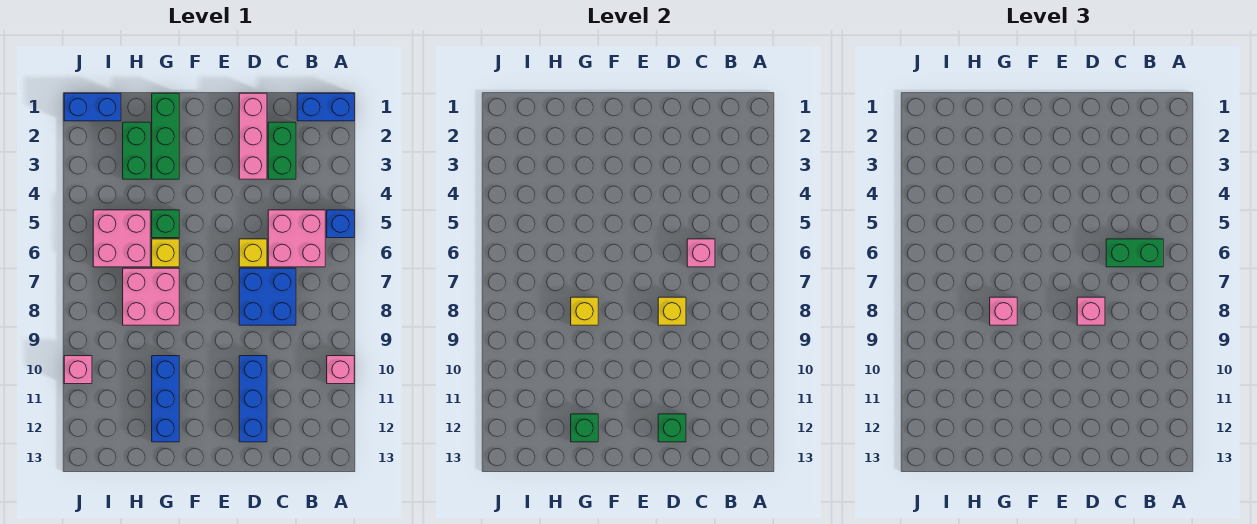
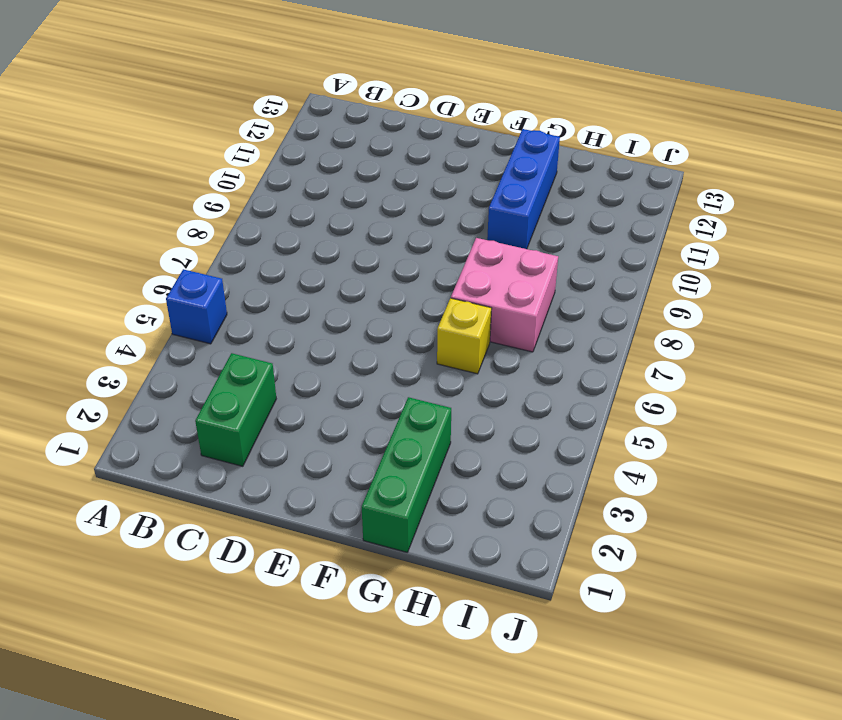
none -> blue 1x2 brick [297,93,354,121]
none -> pink 1x1 brick [327,356,354,384]
none -> pink 2x2 brick [268,210,325,267]

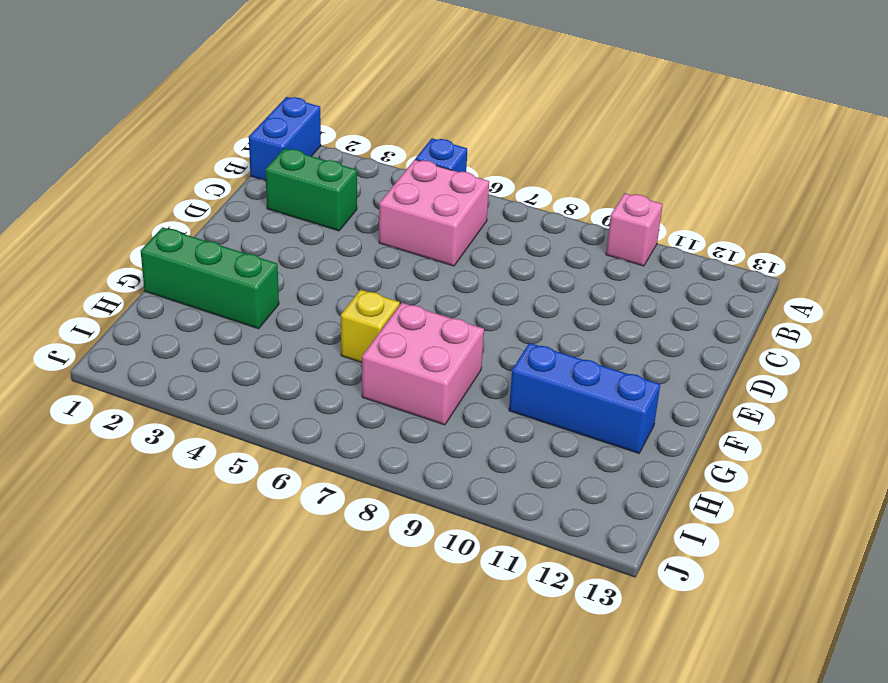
none -> blue 2x2 brick [239,268,296,325]
none -> pink 1x3 brick [239,93,267,179]
none -> yellow 1x1 brick [239,239,267,267]

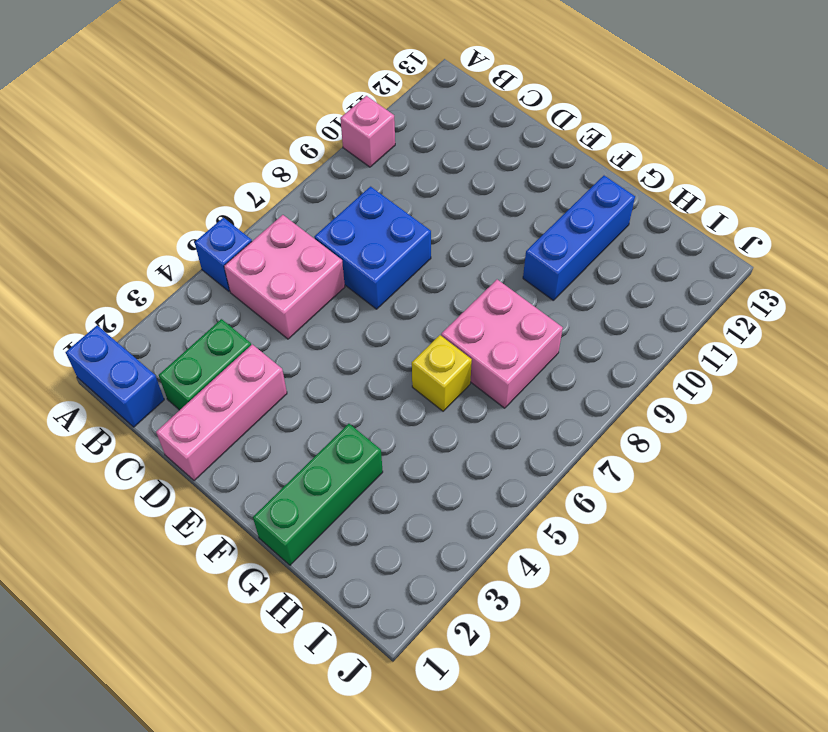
none -> yellow 1x1 brick [239,239,267,267]
none -> blue 1x3 brick [239,356,267,442]
none -> green 1x1 brick [152,210,179,238]

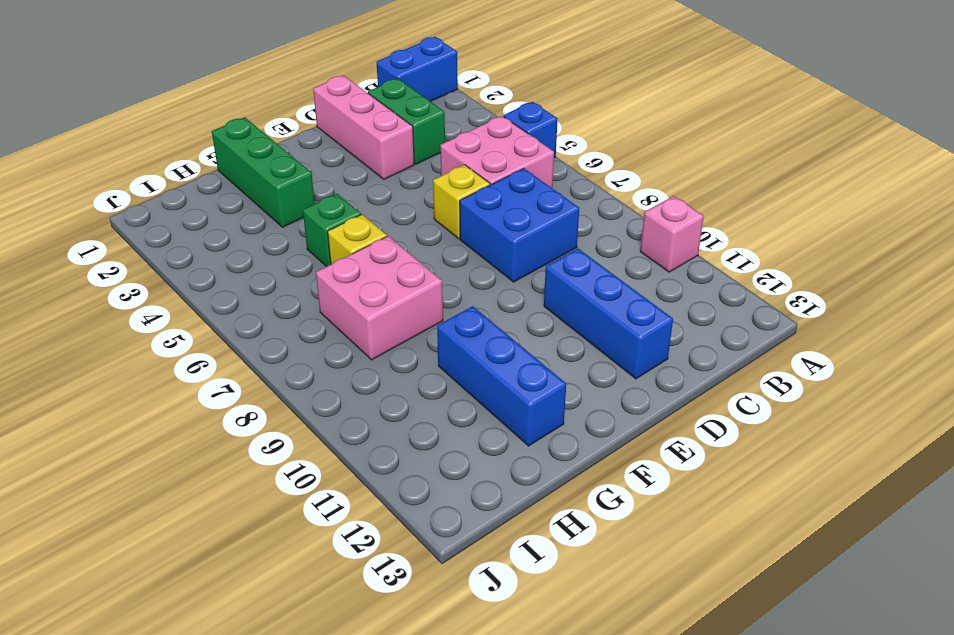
none -> green 1x2 brick [123,122,150,179]
none -> pink 2x2 brick [93,210,150,267]
none -> blue 1x2 brick [64,93,121,121]

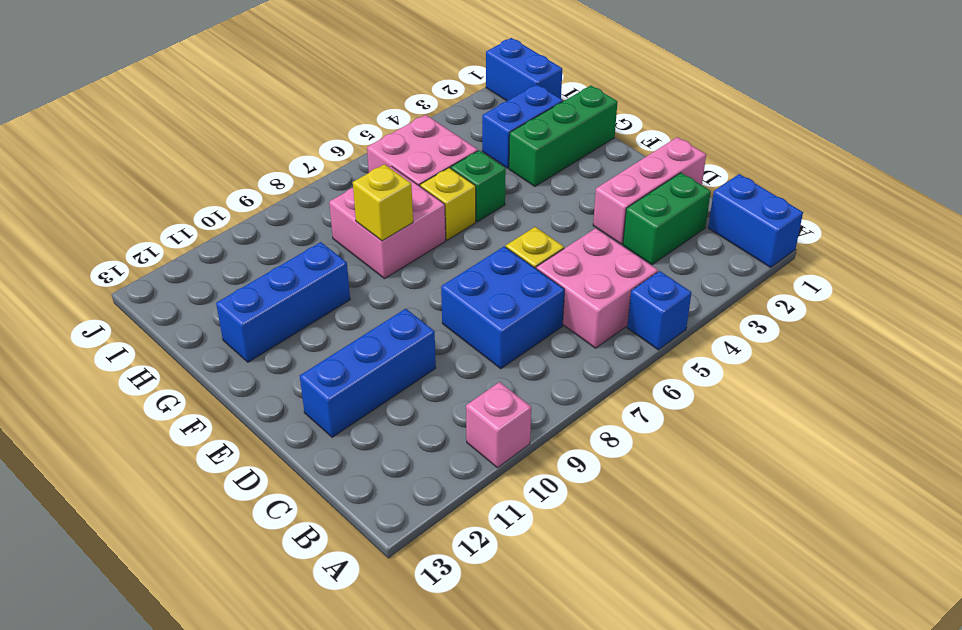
blue 1x2 brick [482,84,563,168] -> green 1x2 brick [123,122,150,179]
none -> pink 1x1 brick [64,356,92,384]
none -> pink 1x1 brick [687,239,715,267]
none -> yellow 1x1 brick [658,297,686,325]

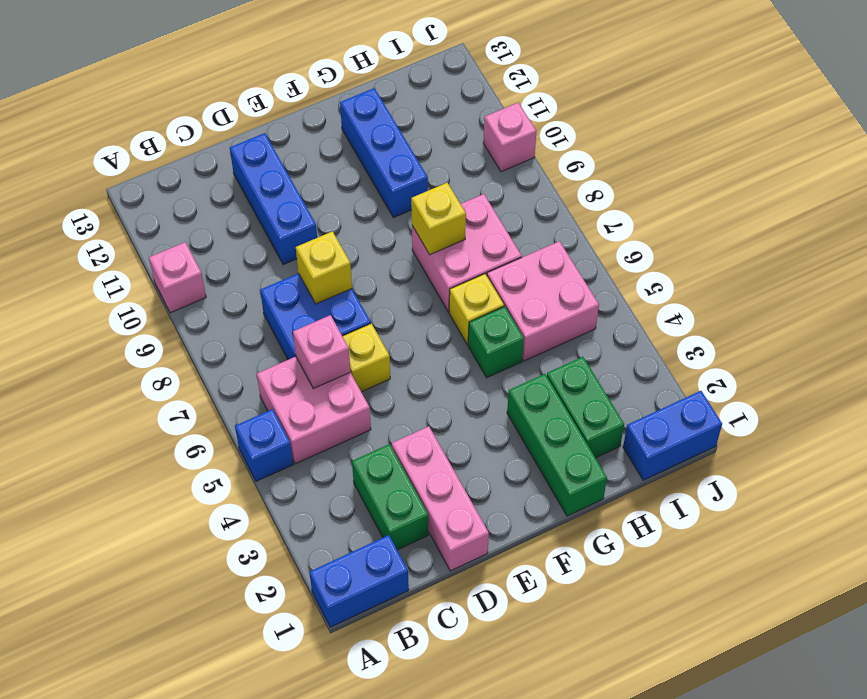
none -> green 1x1 brick [658,414,686,442]
none -> green 1x1 brick [571,414,598,442]
none -> green 1x2 brick [1106,239,1163,267]

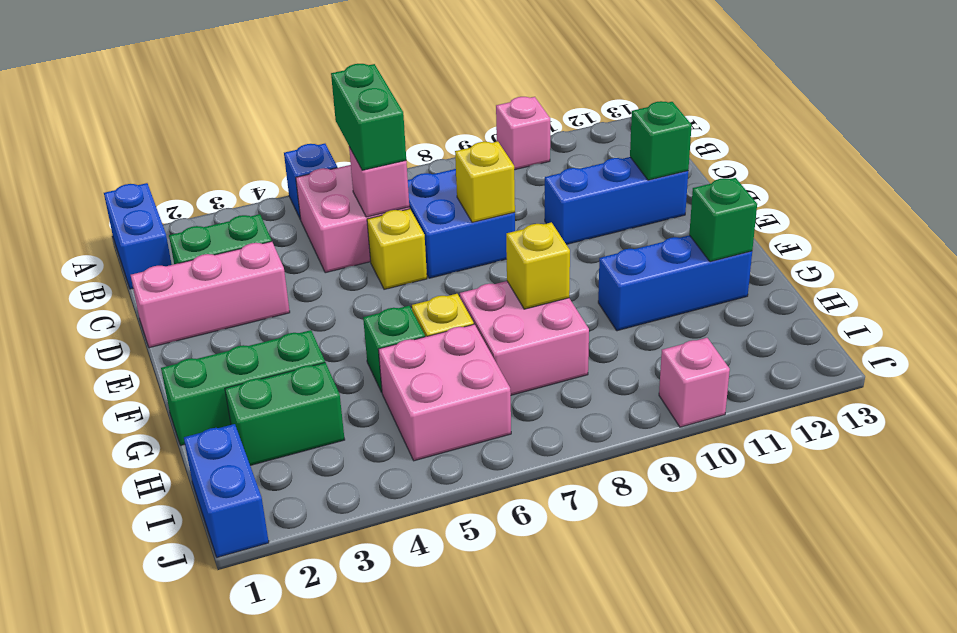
none -> pink 1x1 brick [1077,297,1105,325]
none -> pink 1x1 brick [990,297,1017,325]

